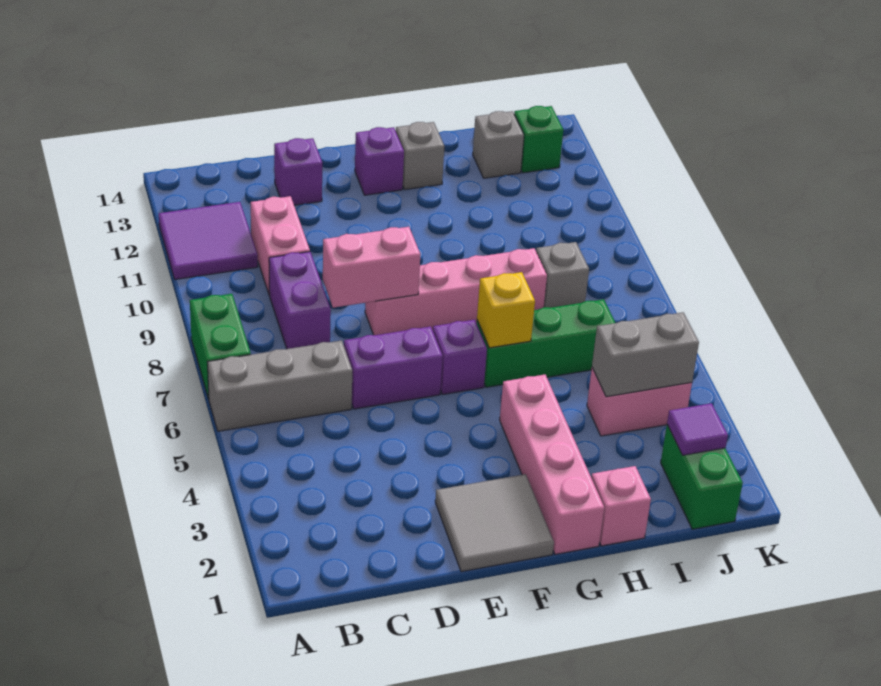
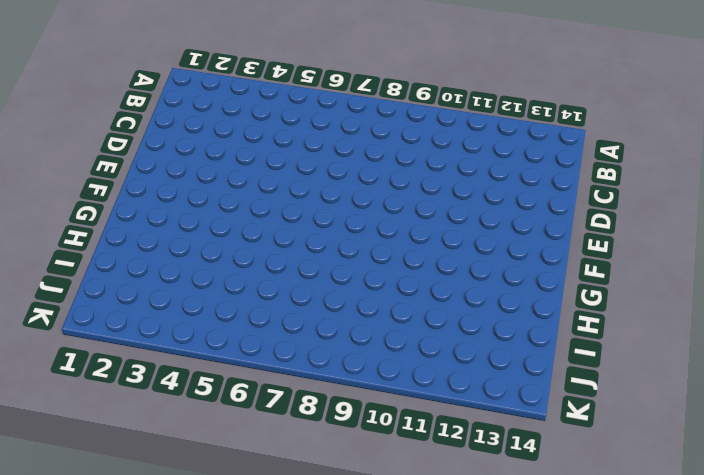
none -> grey 1x3 brick [208,340,352,431]
none -> green 1x2 brick [190,294,251,399]
none -> purple 2x2 tile [159,202,258,280]

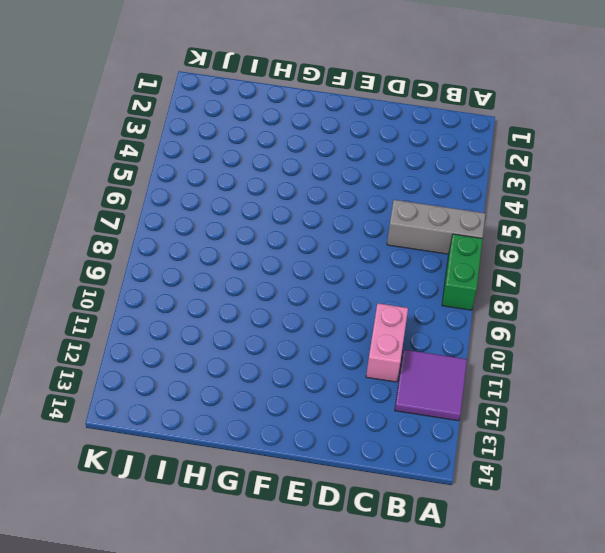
none -> purple 1x2 brick [269,252,331,349]
none -> purple 1x2 brick [344,326,443,409]
none -> purple 1x1 brick [274,138,322,205]

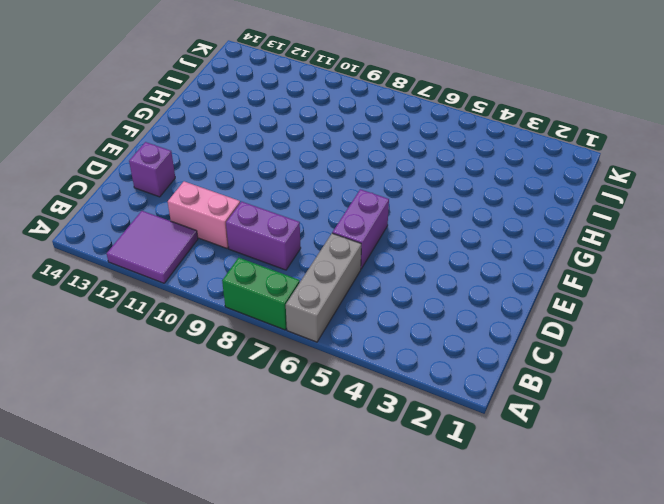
none -> grey 2x2 tile [435,474,554,572]
none -> pink 1x4 brick [365,248,547,335]
none -> purple 1x1 brick [433,320,487,395]

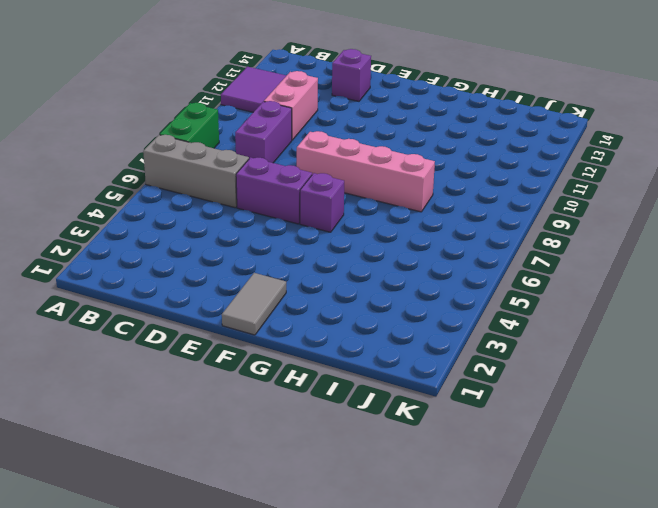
grey 1x2 tile [222,273,286,335] -> grey 2x2 tile [435,474,554,572]
none -> purple 1x1 brick [355,127,404,195]
none -> pink 1x4 brick [500,375,604,554]
none -> green 1x3 brick [477,299,615,387]

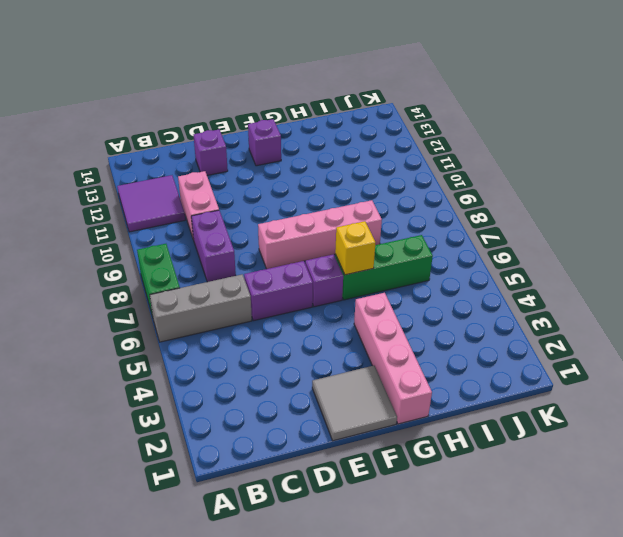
none -> grey 1x1 brick [396,122,444,190]
none -> pink 1x1 brick [591,466,651,546]
none -> pink 1x2 brick [587,368,692,436]

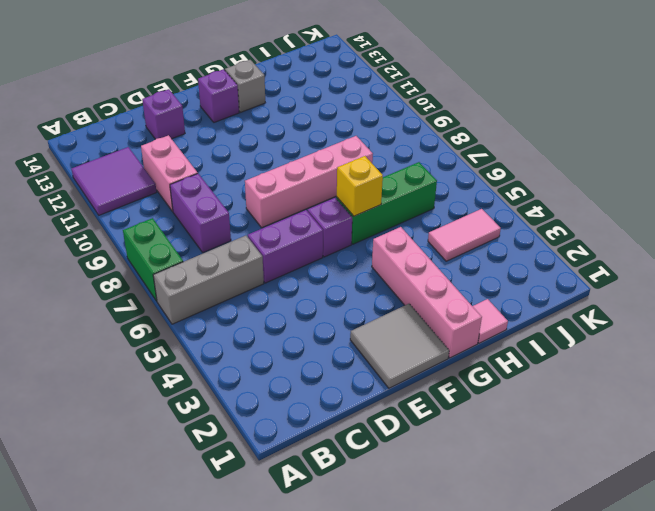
pink 1x1 tile [473,299,508,343] -> pink 1x1 brick [591,466,651,546]
pink 1x2 tile [428,209,501,261] -> pink 1x2 brick [587,368,692,436]
none -> grey 1x1 brick [536,242,589,308]
none -> grey 1x1 brick [473,111,524,178]
none -> green 1x2 brick [661,425,743,529]

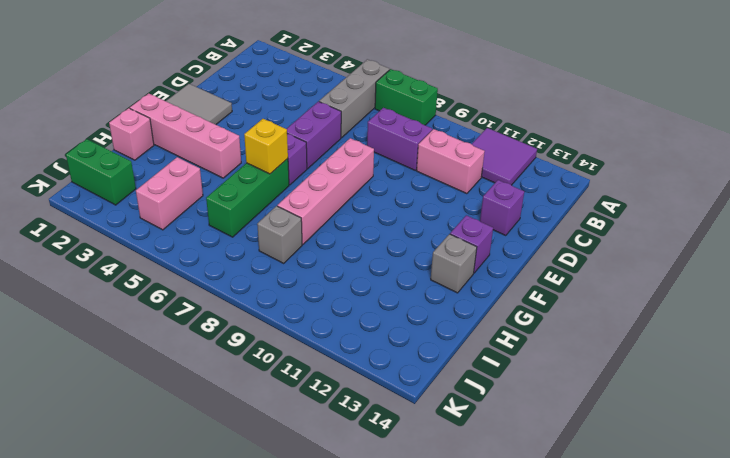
none -> grey 1x1 brick [473,111,524,178]
none -> green 1x1 brick [514,106,563,173]
none -> pink 1x2 brick [323,227,420,308]

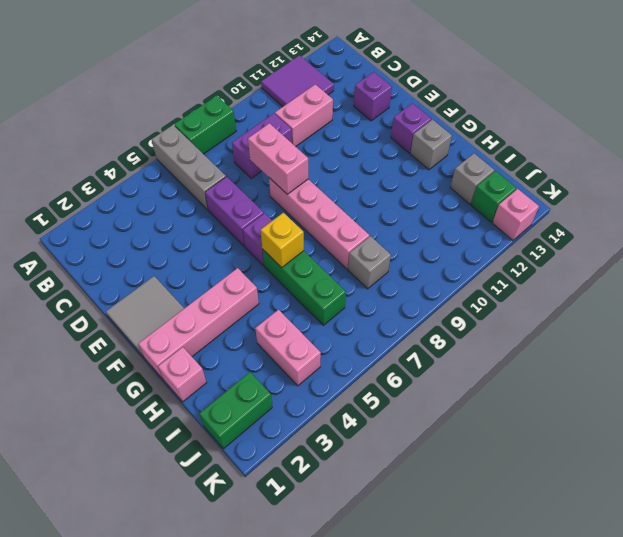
pink 1x1 brick [493,189,539,240] -> none
none -> grey 1x2 brick [592,312,699,397]
none -> purple 1x1 tile [667,403,728,455]

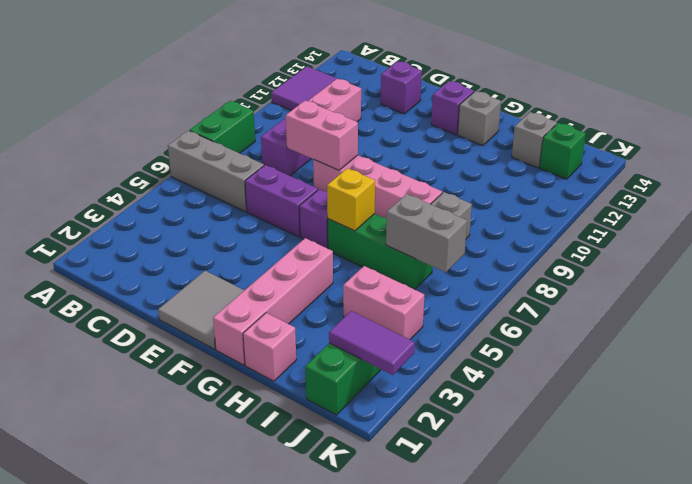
grey 1x2 brick [386,194,467,272] -> grey 1x2 brick moved to [592,312,699,397]
purple 1x2 tile [329,311,415,375] -> purple 1x1 tile [667,403,728,455]

